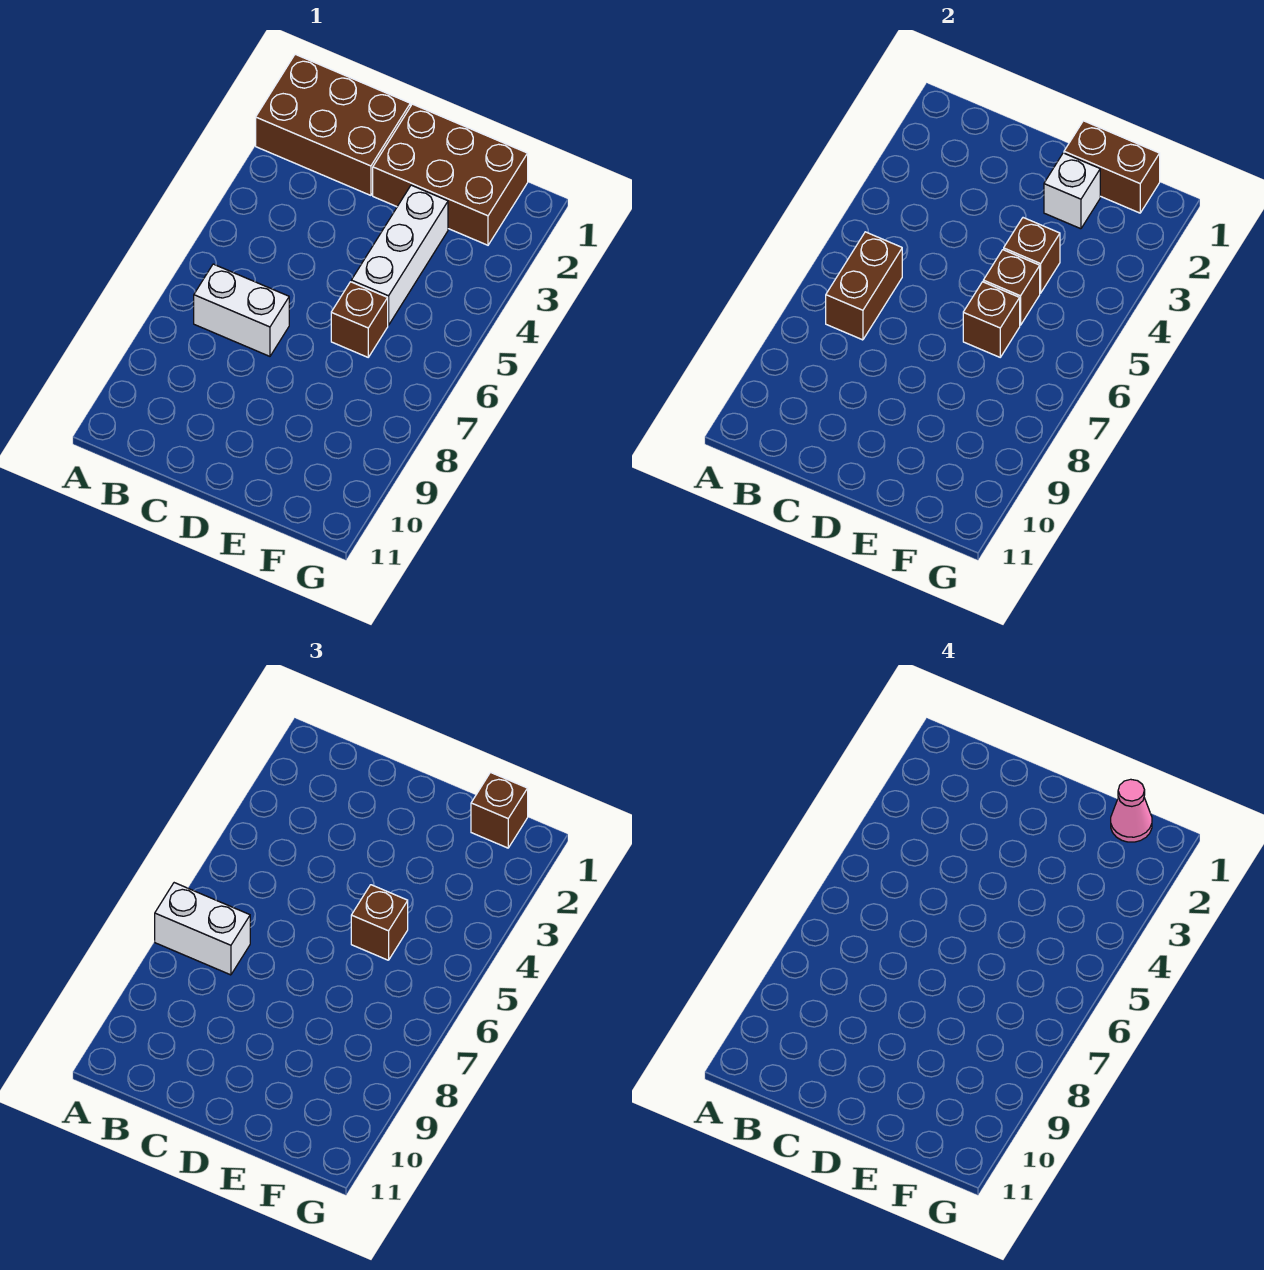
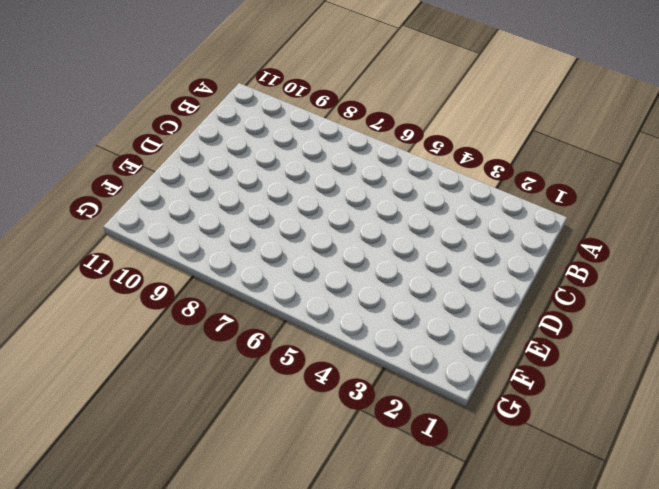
none -> brown 2x3 brick [256,54,410,195]
none -> white 1x2 brick [194,264,289,356]
none -> brown 2x3 brick [373,104,528,245]

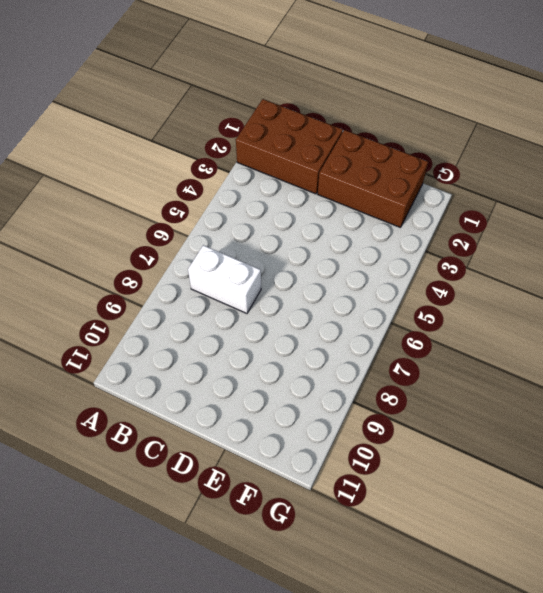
none -> white 1x3 brick [351,185,448,325]
none -> brown 1x1 brick [331,282,388,357]
none -> brown 1x2 brick [826,232,902,340]

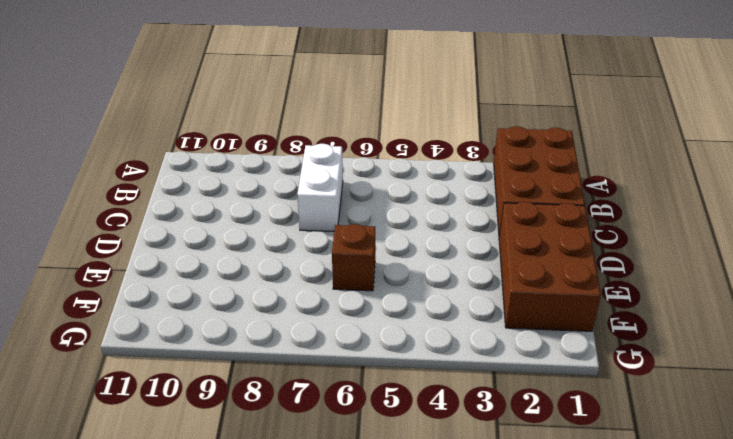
none -> white 1x3 brick [351,185,448,325]
none -> brown 1x2 brick [826,232,902,340]
none -> brown 1x2 brick [1064,121,1160,213]

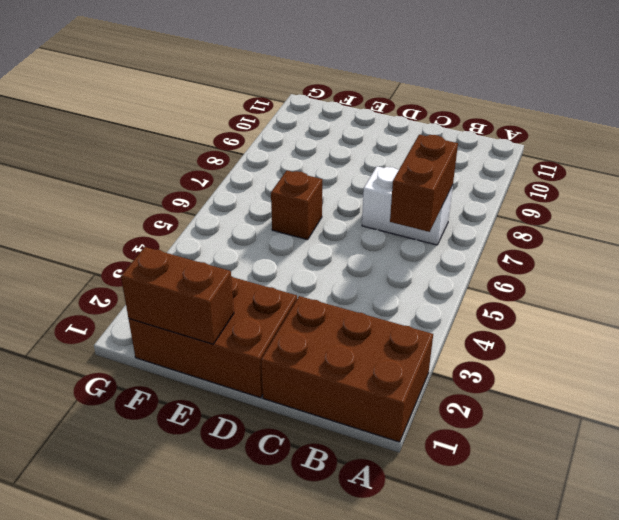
none -> white 1x3 brick [351,185,448,325]
none -> white 1x1 brick [1044,153,1100,229]
none -> brown 1x1 brick [1004,218,1060,293]

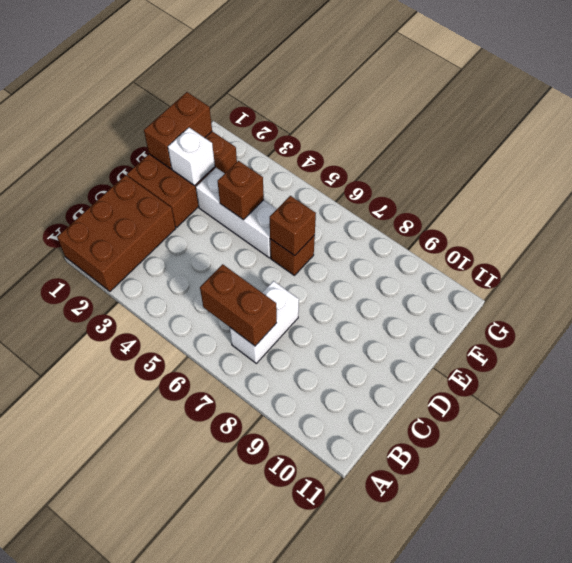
none -> brown 1x1 brick [983,250,1040,325]
none -> white 1x2 brick [155,883,250,975]
none -> brown 1x1 brick [351,885,408,960]

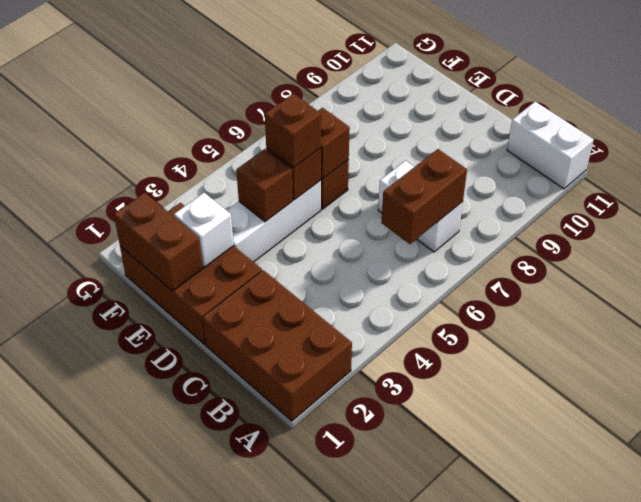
white 1x2 brick [507,102,594,189] -> white 1x2 brick moved to [155,883,250,975]
none -> brown 1x1 brick [471,772,528,848]
none -> pink 1x1 cone [1111,779,1152,842]

